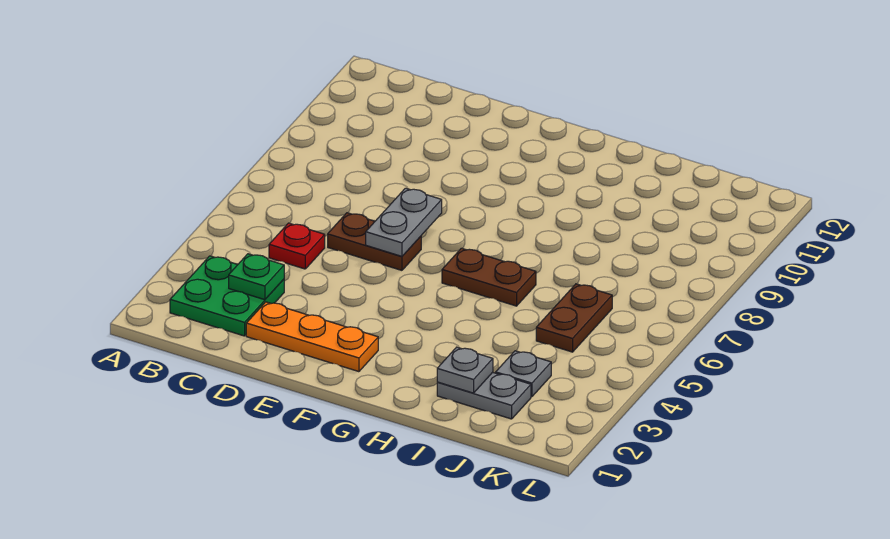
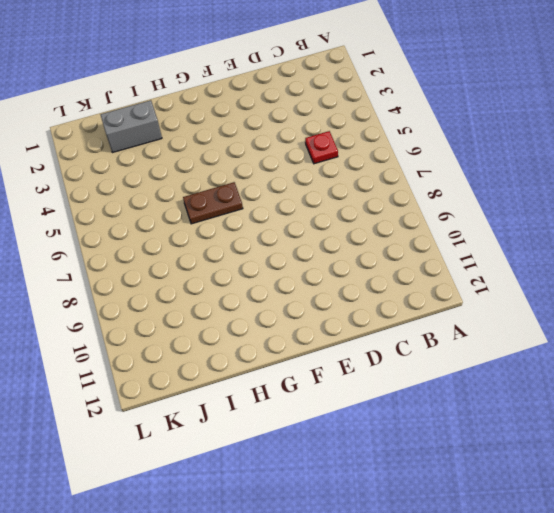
grey 1x2 brick [101,100,162,153] -> grey 1x2 plate [437,372,531,419]
none -> green 2x2 plate [170,256,284,336]
none -> orange 1x3 plate [246,302,378,372]

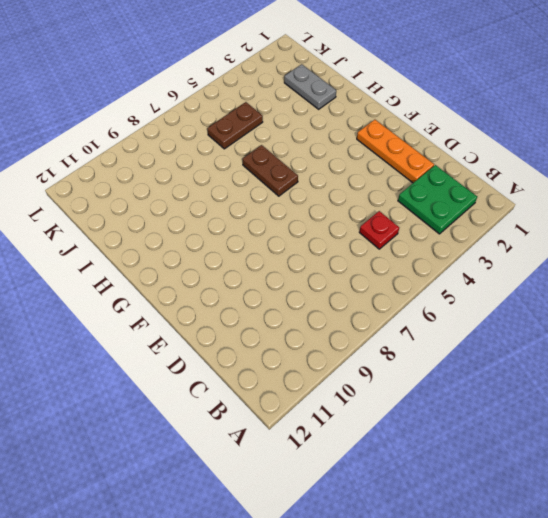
none -> brown 1x2 plate [328,213,421,270]
none -> grey 1x1 plate [496,351,551,397]

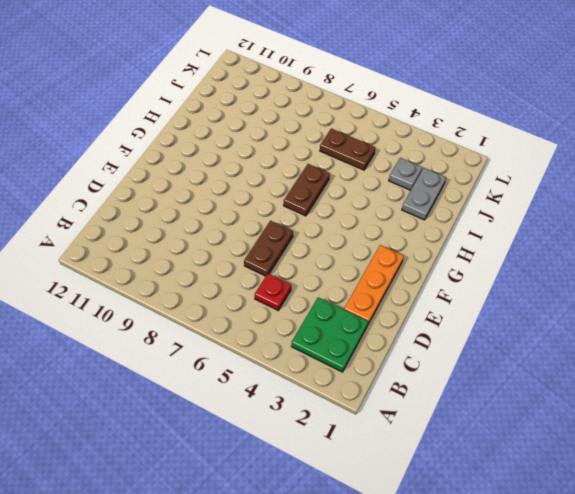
none -> green 1x1 plate [229,254,284,300]
none -> grey 1x2 plate [366,188,442,257]

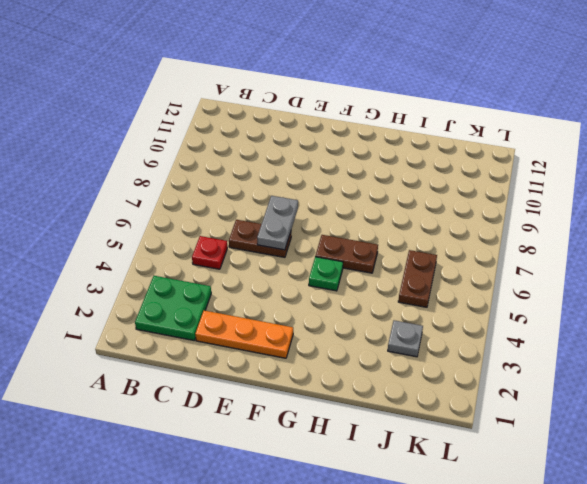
green 1x1 plate [309,257,343,291] -> green 1x1 plate moved to [229,254,284,300]
none -> grey 1x2 plate [437,372,531,419]
none -> grey 1x1 plate [437,347,493,393]

